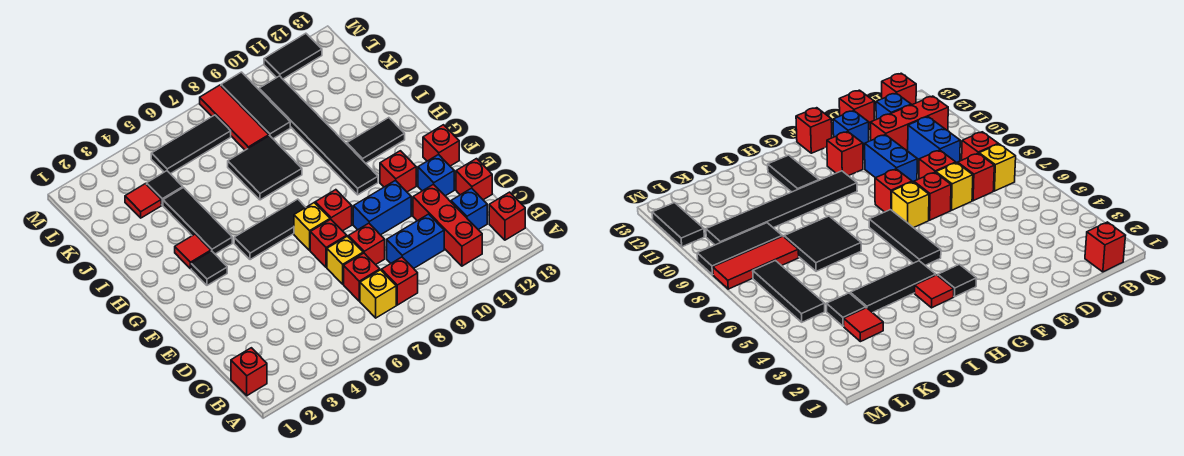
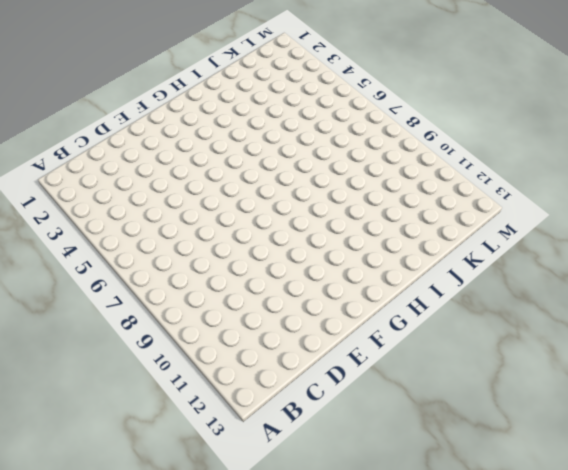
none -> red 1x1 brick [231,348,267,396]
none -> yellow 1x1 brick [360,270,396,318]
none -> red 1x1 brick [382,257,418,305]
none -> red 1x3 brick [413,184,482,266]

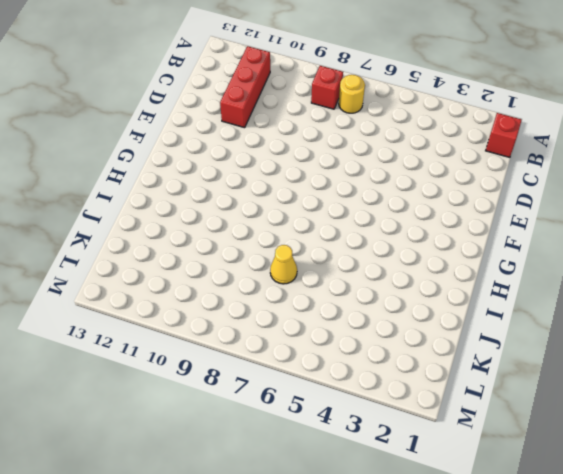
yellow 1x1 round brick [339,75,365,113] -> yellow 1x1 brick [360,270,396,318]
yellow 1x1 cone [270,245,297,284] -> black 2x2 tile [228,136,302,200]
none -> red 1x1 brick [489,192,525,240]
none -> red 1x1 brick [344,253,380,301]
none -> blue 1x2 brick [387,214,444,268]
none -> blue 1x1 brick [451,188,487,230]

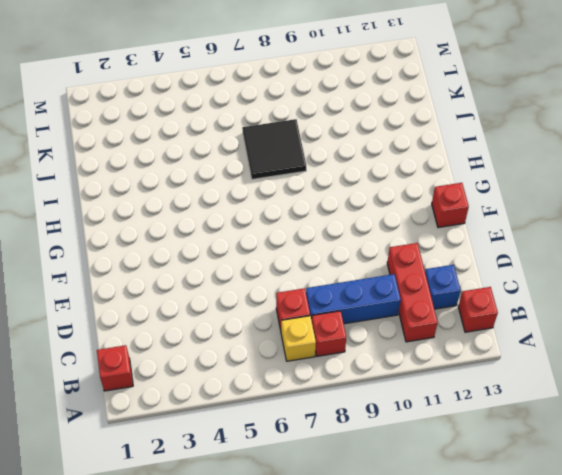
blue 1x3 brick [306,274,401,324] -> blue 1x2 brick [387,214,444,268]
none -> yellow 1x1 brick [327,236,363,284]
none -> red 1x1 brick [348,223,385,265]
none -> red 1x1 brick [456,159,492,200]
none -> red 1x1 brick [310,219,347,267]

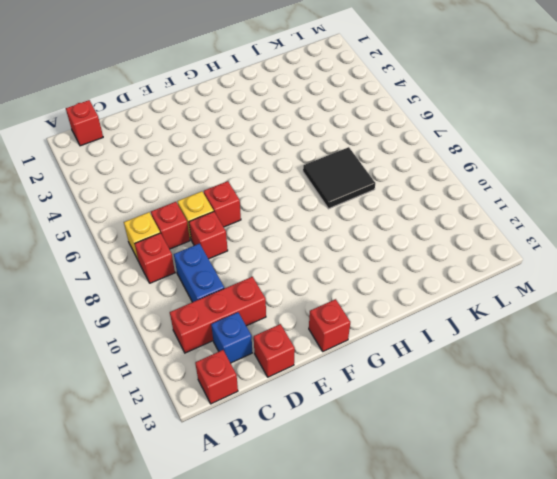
none -> blue 1x2 brick [353,180,411,235]
none -> blue 1x1 brick [418,154,454,196]
none -> yellow 1x1 brick [294,203,330,250]
none -> red 1x1 brick [315,190,352,231]

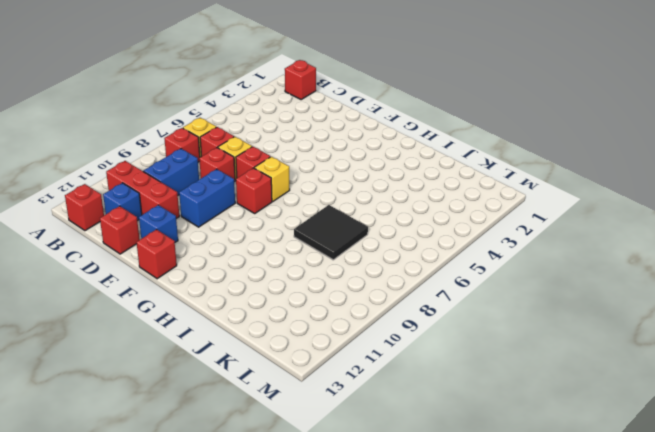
none -> red 1x1 brick [380,151,416,192]
none -> black 1x1 tile [191,251,227,285]
none -> black 1x3 tile [234,199,306,260]
none -> black 1x6 tile [259,76,378,195]

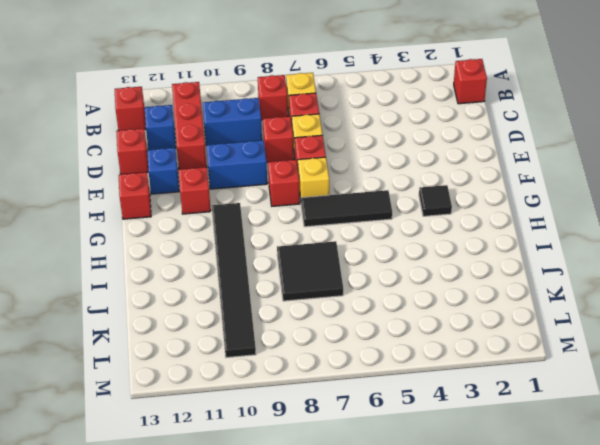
none -> red 1x1 tile [175,234,211,269]
none -> black 1x3 tile [163,188,232,254]
none -> black 1x2 tile [347,118,405,163]
none -> red 1x1 tile [125,184,161,218]

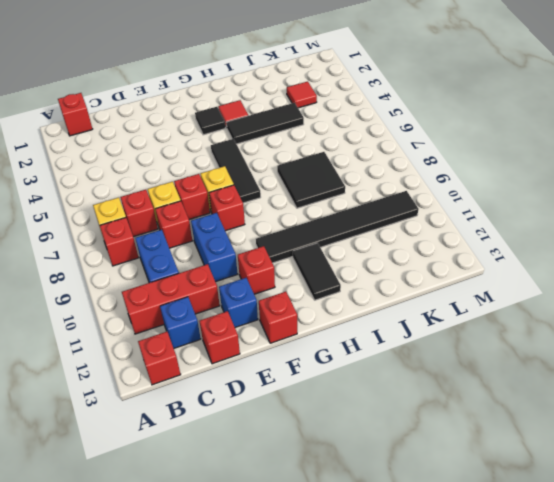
none -> black 1x1 tile [147,171,183,205]
none -> red 1x3 tile [200,85,269,150]
none -> black 1x3 tile [221,72,290,138]
none -> black 1x3 tile [151,115,231,174]

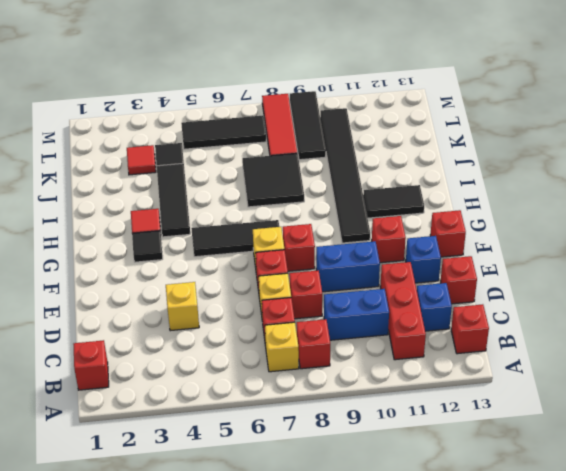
yellow 1x1 brick [166,282,199,331] -> none
none -> black 1x2 tile [264,33,322,79]

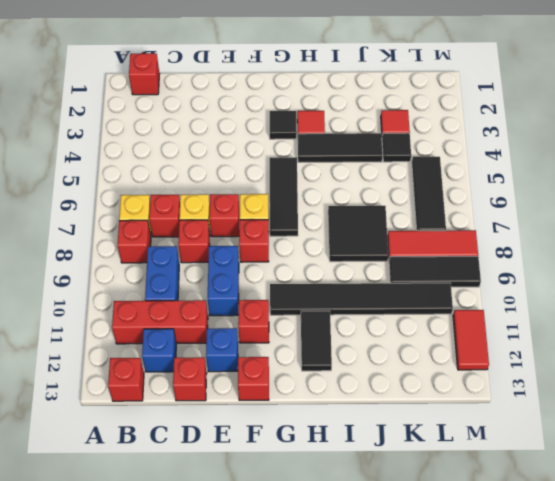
red 1x2 tile [453,310,489,370] -> black 1x2 tile [264,33,322,79]

